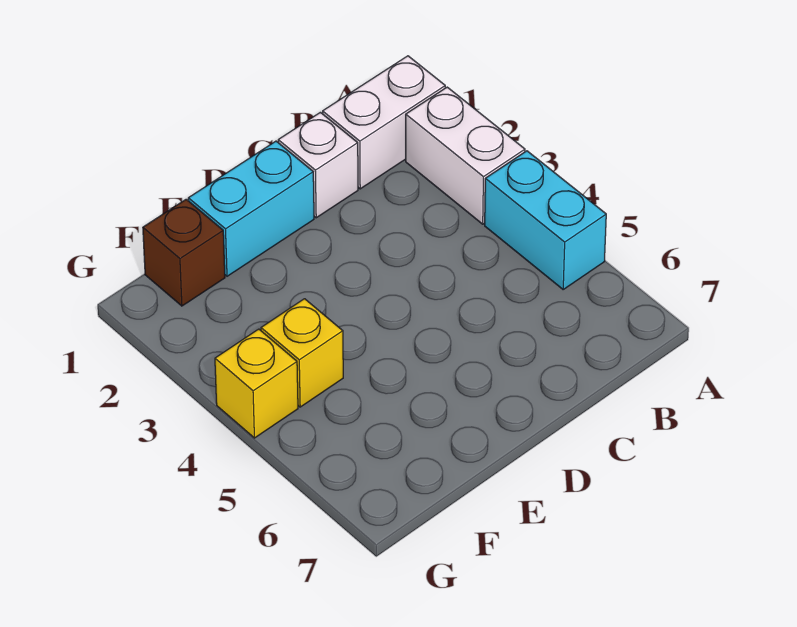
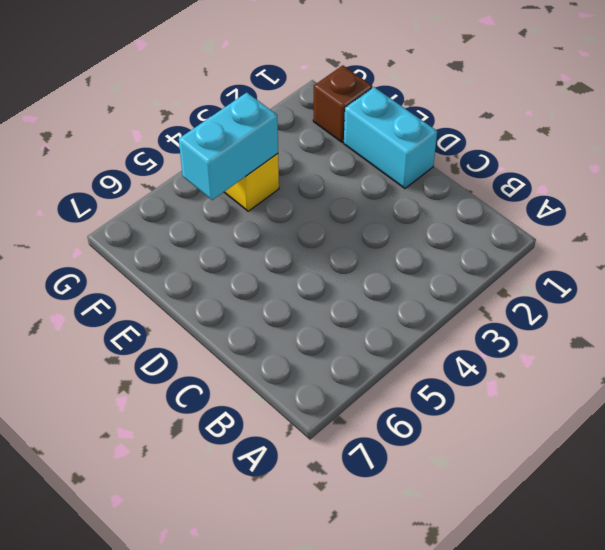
cyan 1x2 brick [179,93,278,200] -> cyan 1x2 brick moved to [485,151,606,289]
none -> white 1x2 brick [323,56,445,189]
none -> white 1x2 brick [406,87,525,224]

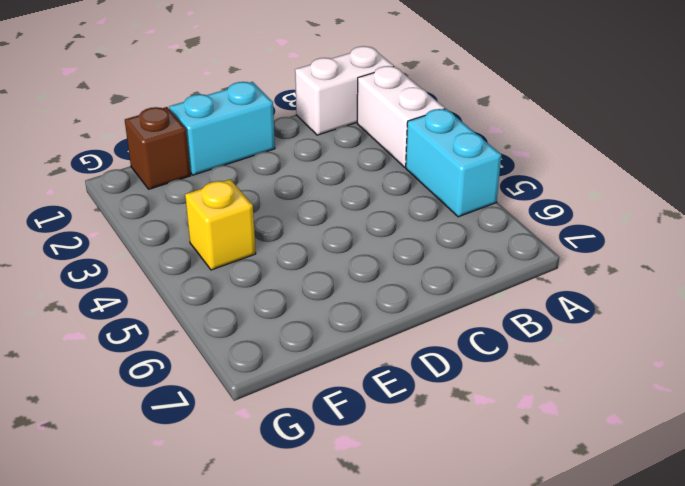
none -> white 1x1 brick [278,112,358,218]
none -> yellow 1x1 brick [215,329,298,438]

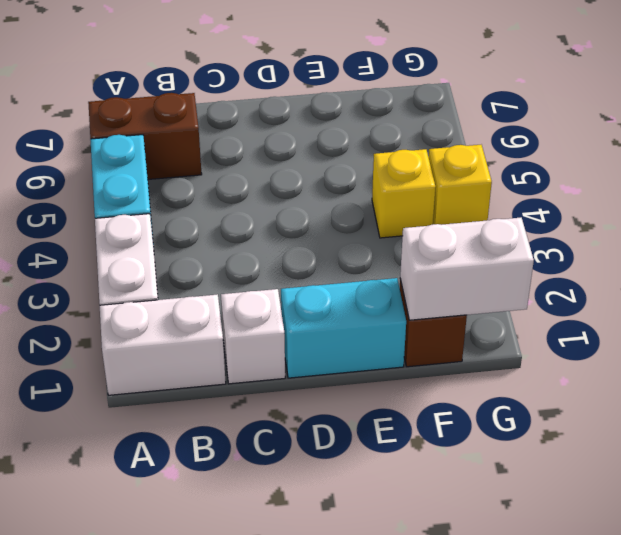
brown 1x2 brick [88,93,202,179] -> none
white 1x2 brick [400,218,534,320] -> none

